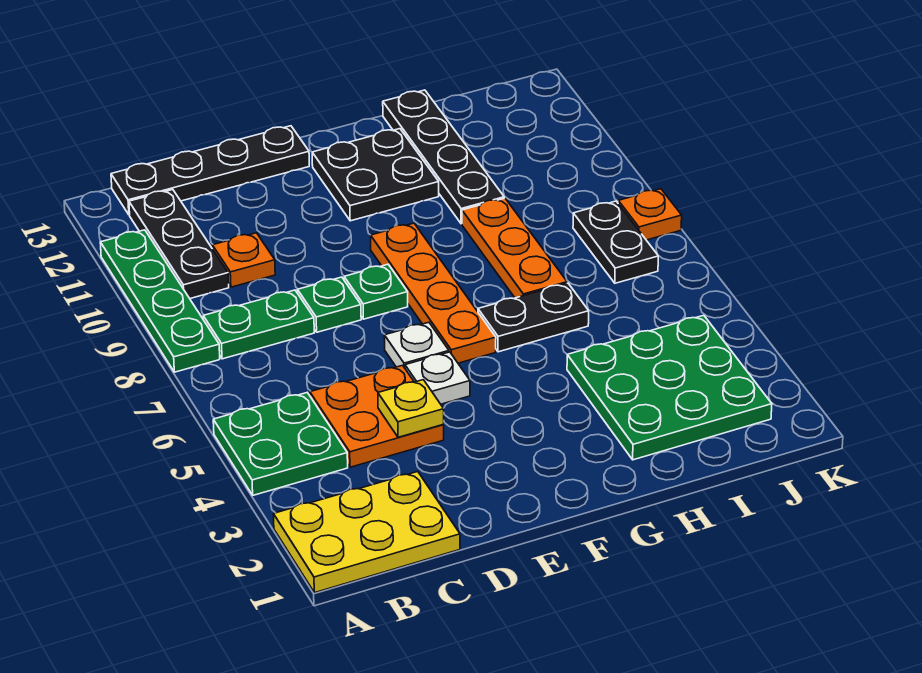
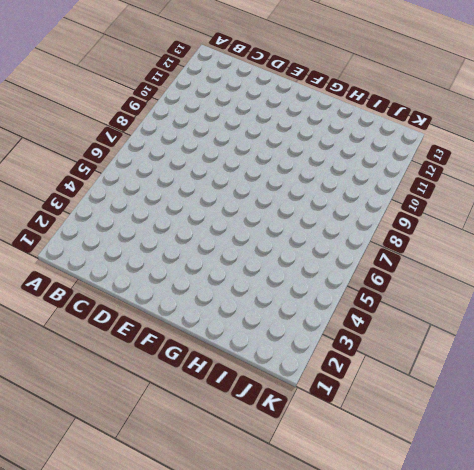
none -> yellow 2x3 plate [273,472,460,593]
none -> green 2x2 plate [213,393,348,495]
none -> green 1x4 plate [100,230,220,372]

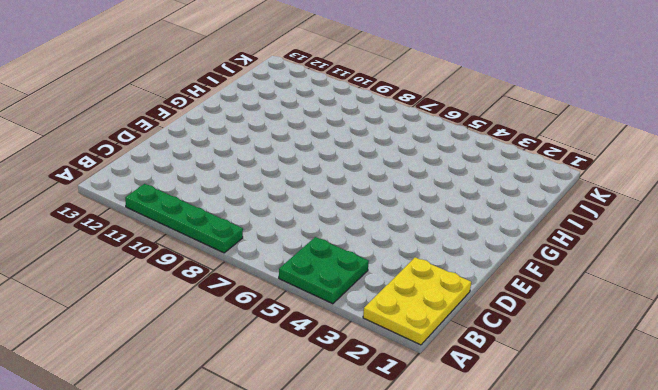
none -> green 1x2 plate [203,290,314,359]
none -> black 1x3 plate [129,190,229,298]
none -> black 1x4 plate [111,126,309,215]

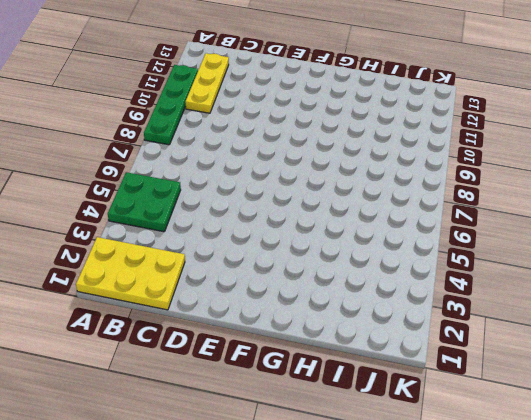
yellow 1x3 plate [185,53,229,113] -> black 1x3 plate [129,190,229,298]
none -> green 1x2 plate [203,290,314,359]
none -> black 1x4 plate [111,126,309,215]
none -> orange 2x2 plate [310,365,444,467]

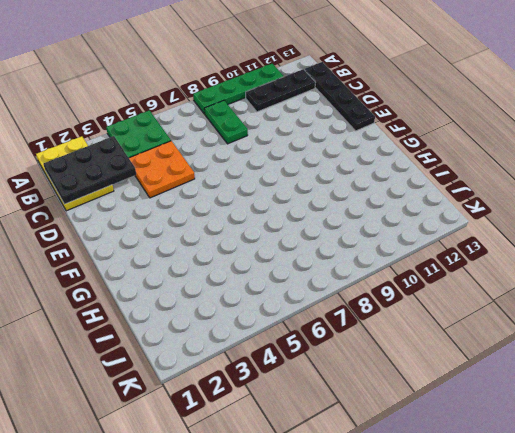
black 2x3 plate [43,136,136,204] -> none
none -> orange 1x1 plate [212,233,275,287]
none -> green 1x1 plate [298,277,361,332]
none -> white 1x1 plate [405,352,470,404]

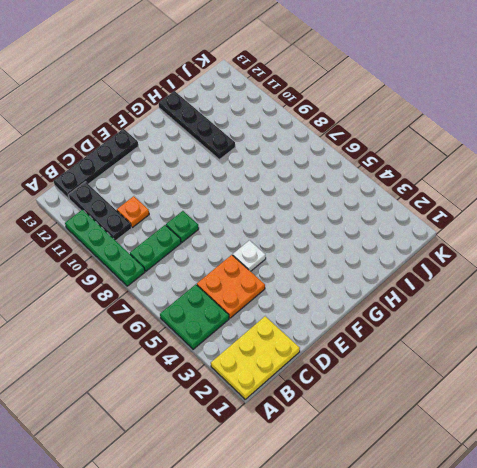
none -> white 1x1 plate [384,322,449,368]
none -> green 1x1 plate [344,264,408,319]
none -> orange 1x4 plate [371,223,496,363]

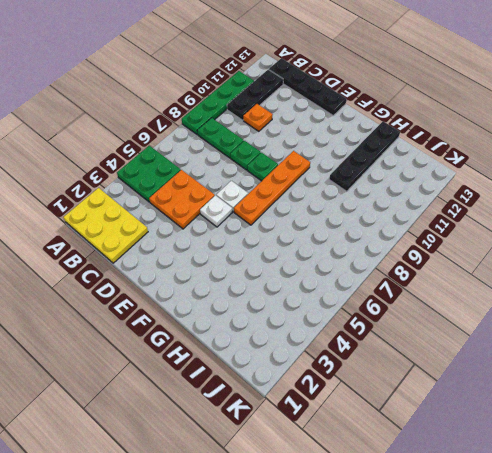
none -> black 2x2 plate [312,129,439,221]
none -> black 1x2 plate [478,283,589,352]
none -> green 3x3 plate [567,315,772,460]

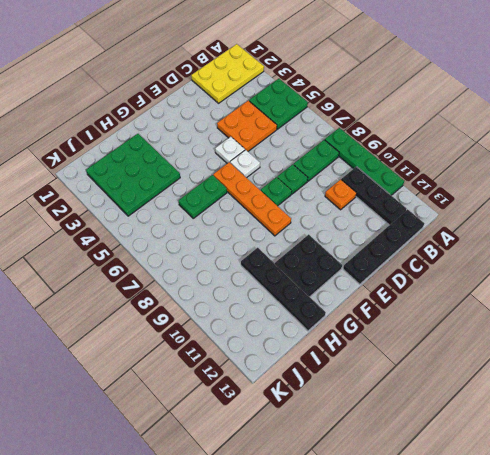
green 1x2 plate [179,175,227,218] -> black 1x2 plate [478,283,589,352]
none -> orange 1x3 plate [462,198,567,298]
none -> black 1x2 plate [573,201,658,283]
none -> orange 1x1 plate [618,189,682,240]

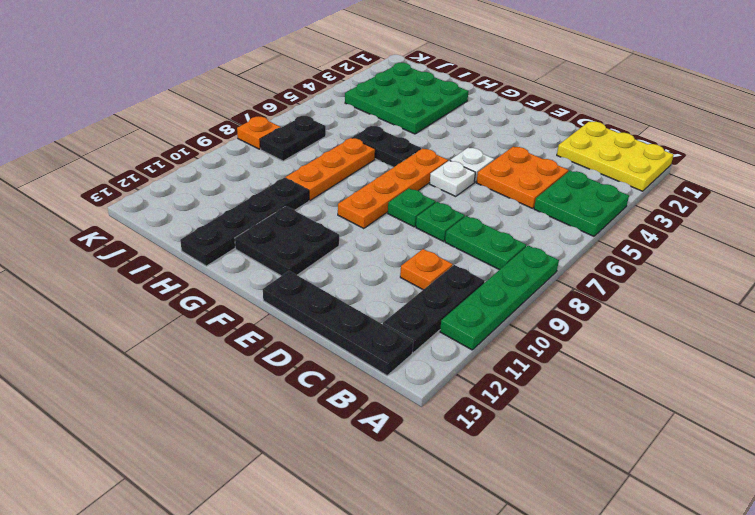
none -> yellow 1x1 plate [378,380,444,437]

